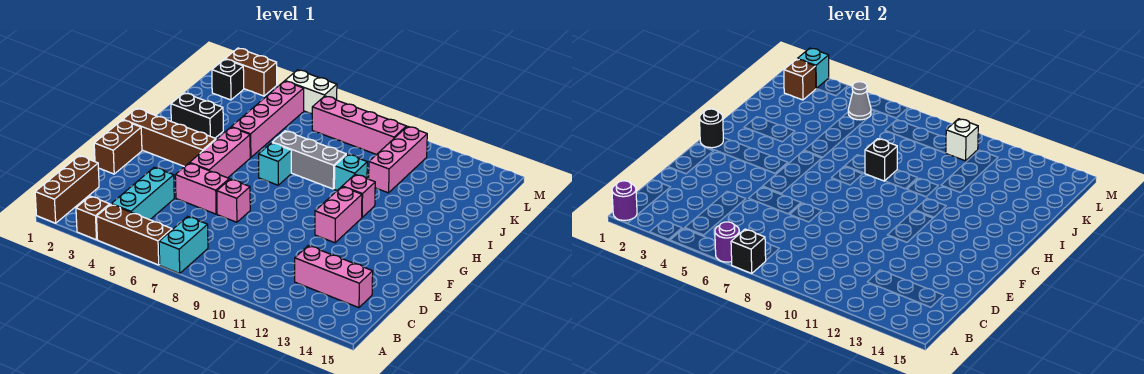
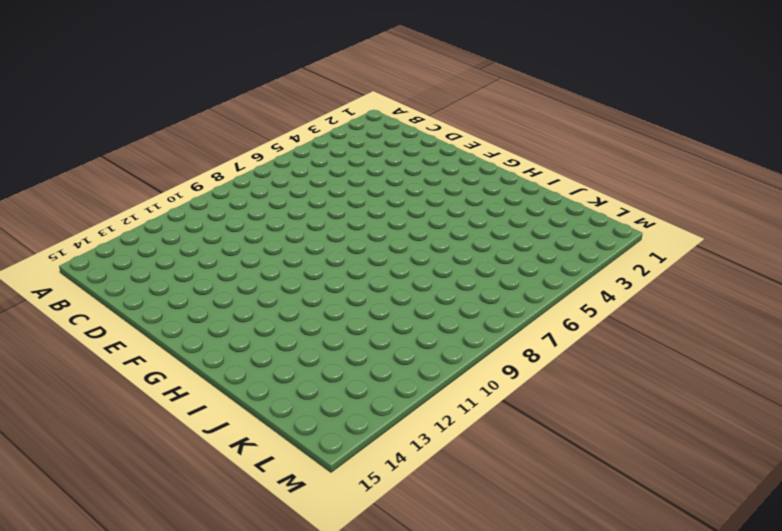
none -> brown 1x3 brick [35,156,99,223]
none -> brown 1x1 brick [76,196,110,240]
none -> brown 1x3 brick [97,204,172,265]
none -> cyan 1x2 brick [159,216,208,273]

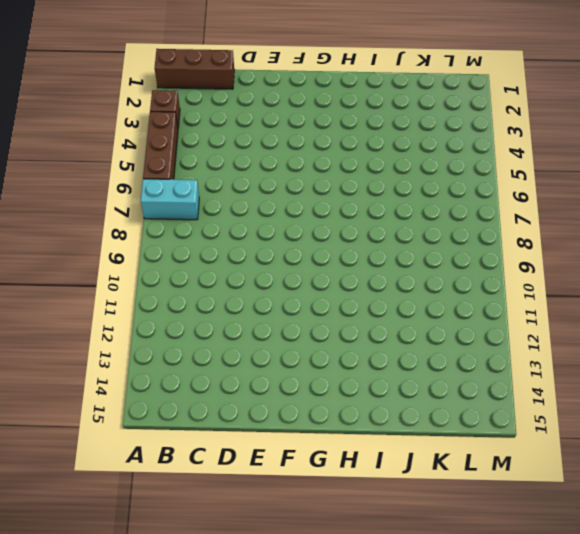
none -> cyan 1x3 brick [111,167,174,220]
none -> pink 1x3 brick [295,246,373,308]
none -> brown 1x2 brick [94,120,142,174]
none -> pink 1x2 brick [175,163,229,214]

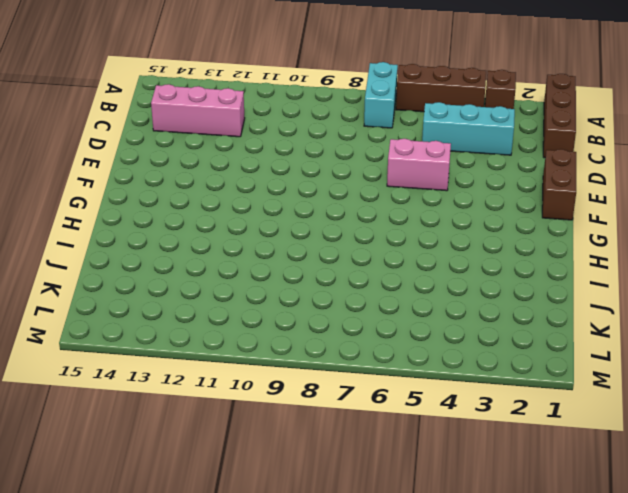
cyan 1x3 brick [422,102,515,155] -> cyan 1x3 brick turned to [111,167,174,220]
none -> pink 1x1 brick [217,179,250,222]
none -> pink 1x3 brick [190,127,250,178]
none -> pink 1x2 brick [315,187,362,243]
none -> brown 1x4 brick [123,108,216,167]

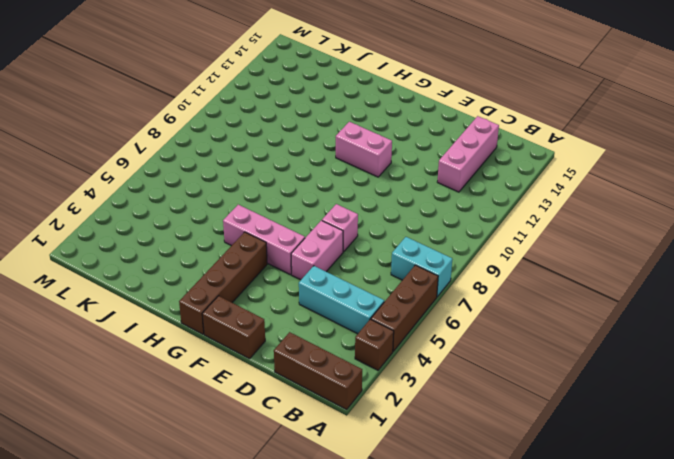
none -> cyan 1x1 brick [259,143,291,185]
none -> pink 1x1 brick [342,174,375,217]
none -> black 1x2 brick [171,93,223,138]
none -> pink 1x4 brick [232,81,304,158]

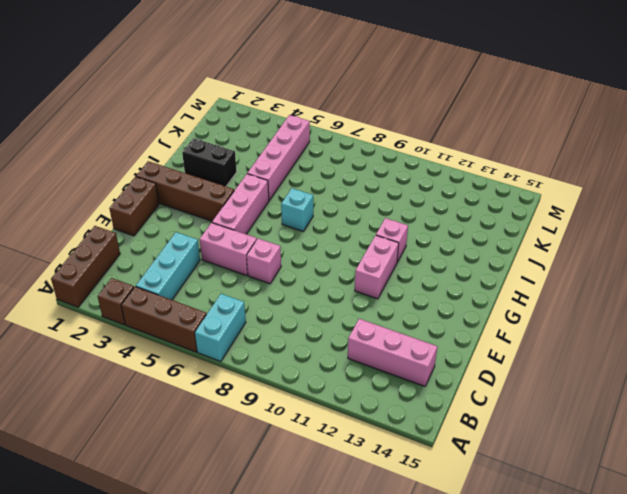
none -> grey 1x3 brick [272,131,346,189]
none -> cyan 1x1 brick [334,154,367,190]
none -> pink 1x3 brick [369,126,427,193]
none -> black 1x1 brick [212,59,244,100]

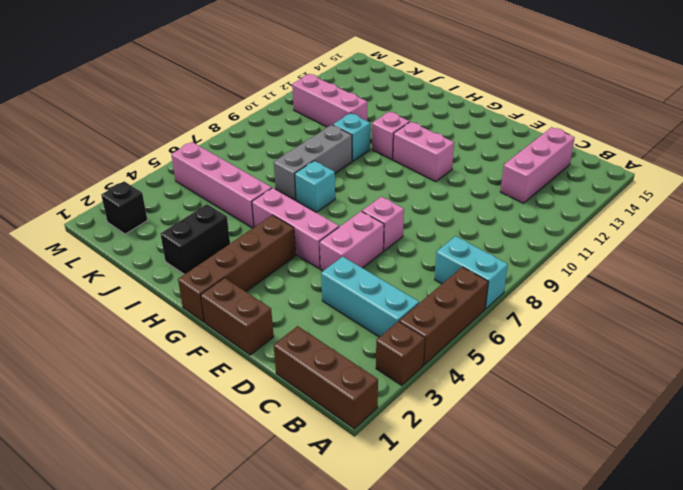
none -> pink 1x4 brick [312,96,406,155]
none -> brown 1x2 brick [226,48,277,96]
none -> white 1x2 brick [285,70,337,114]
none -> purple 1x1 round brick [612,181,637,220]

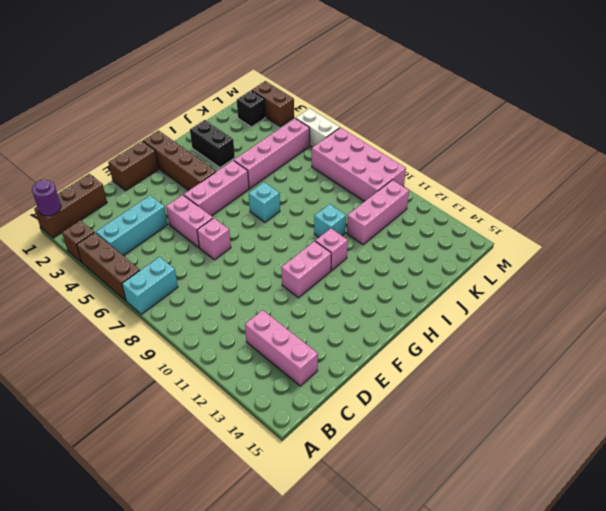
pink 2x4 brick [312,128,406,202] -> pink 1x4 brick [312,96,406,155]
none -> grey 1x3 brick [272,131,346,189]
none -> purple 1x1 round brick [715,222,739,262]
none -> black 1x1 brick [731,229,766,273]
none -> black 1x1 round brick [700,109,723,148]

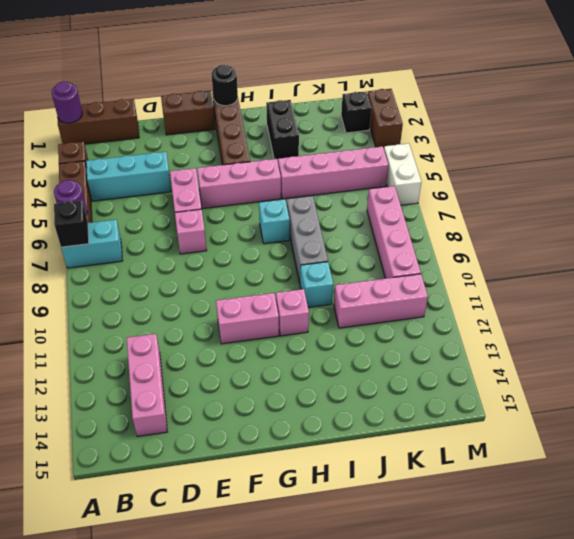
none -> black 1x1 brick [865,139,897,181]
none -> brown 1x1 brick [784,59,816,100]
none -> grey 1x1 cone [848,82,871,120]
none -> white 1x1 brick [946,119,978,161]

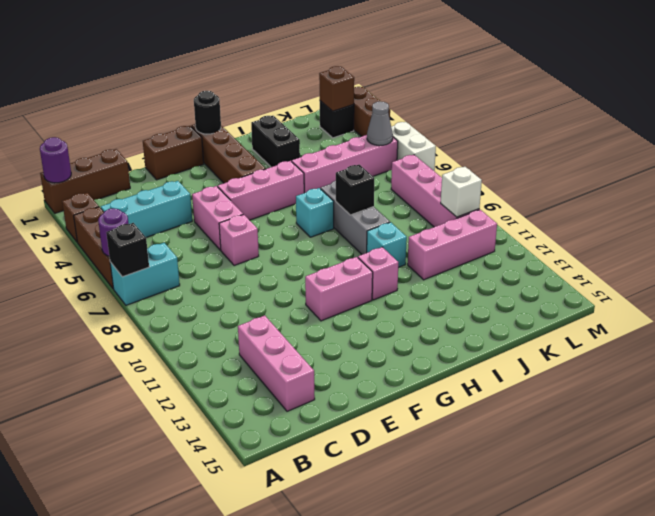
none -> cyan 1x1 brick [798,48,829,89]

